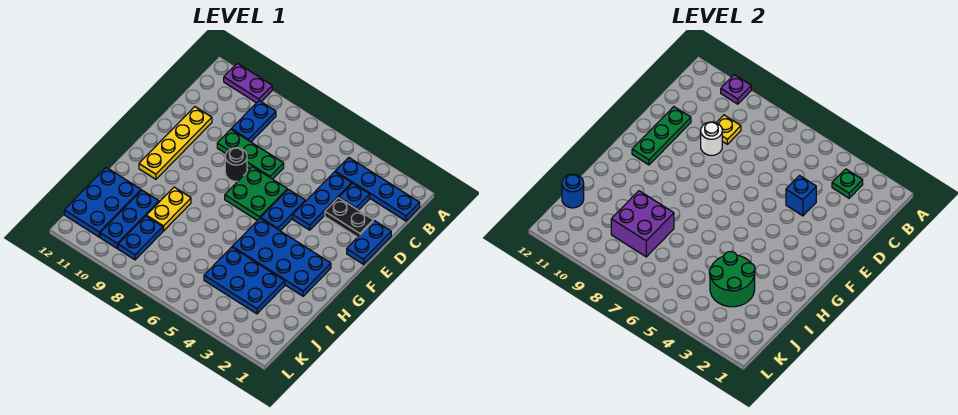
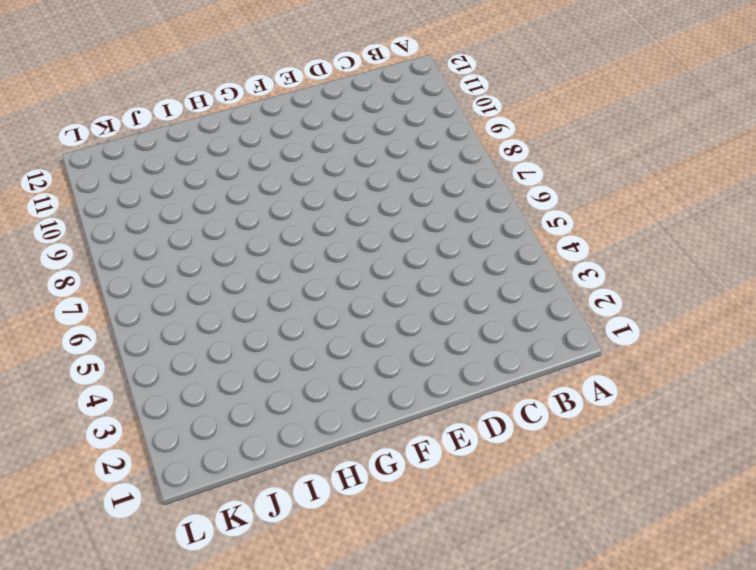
none -> purple 1x2 plate [224,63,272,103]
none -> blue 1x4 plate [335,158,420,221]
none -> blue 1x2 plate [231,101,276,142]

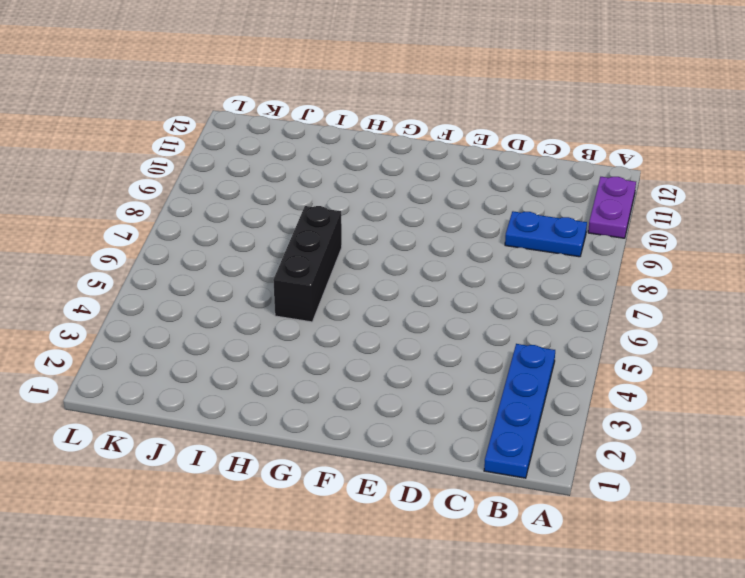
black 1x3 brick [273,206,342,322] -> blue 2x4 plate [232,218,331,296]
none -> blue 1x1 plate [339,183,370,210]
none -> blue 1x3 plate [293,172,352,230]
none -> blue 1x2 plate [347,221,391,264]

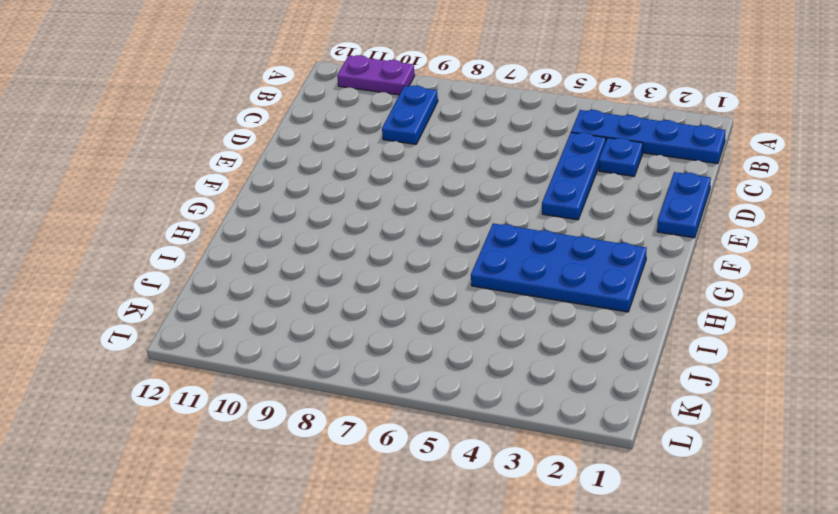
none -> black 1x2 plate [325,198,373,237]
none -> green 1x3 plate [217,129,284,179]
none -> yellow 1x4 plate [139,107,212,179]

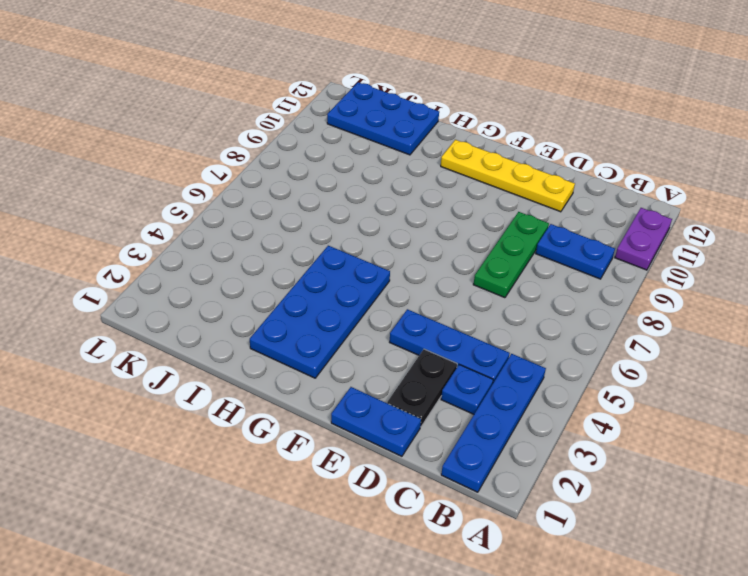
none -> blue 1x2 plate [261,189,305,231]
none -> green 2x2 plate [225,167,287,221]
none -> black 1x1 round brick [225,148,247,181]

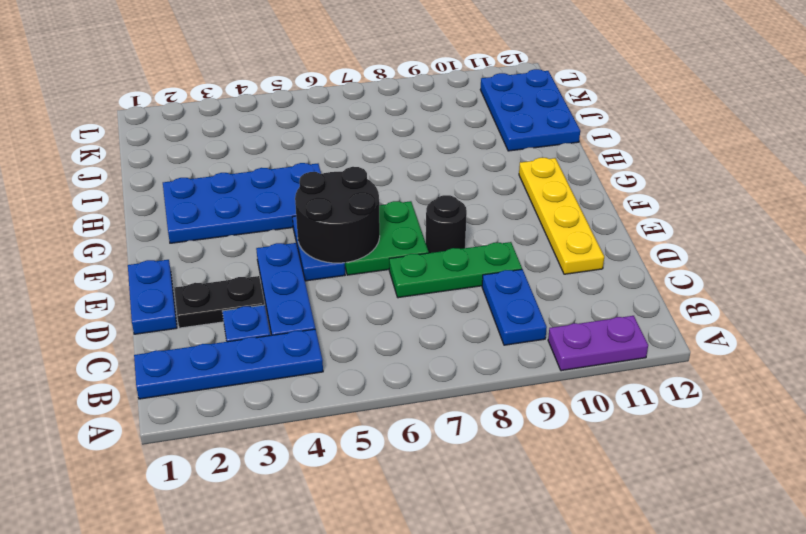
black 2x2 round brick [295,167,380,263] -> none
none -> yellow 1x2 plate [146,187,191,231]
none -> blue 2x3 plate [204,247,285,314]
none -> blue 1x3 plate [100,190,159,248]

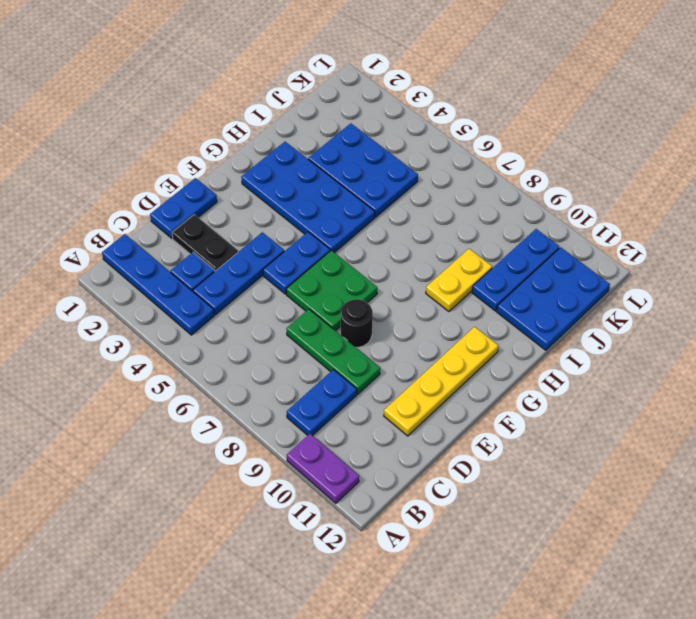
none -> blue 1x2 plate [118,216,163,260]
none -> purple 1x1 plate [721,75,751,104]
none -> green 1x1 plate [832,169,863,198]

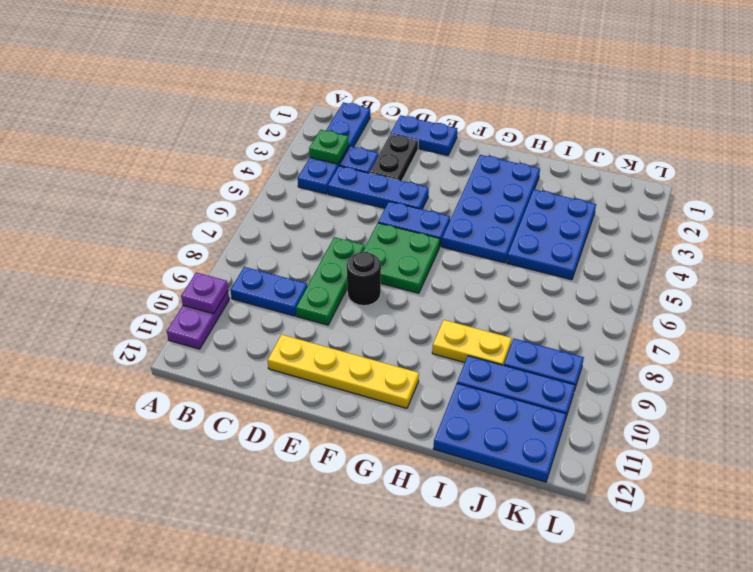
none -> yellow 1x1 plate [716,115,741,144]
none -> blue 1x1 brick [786,176,816,216]
none -> white 1x1 round brick [701,122,722,155]

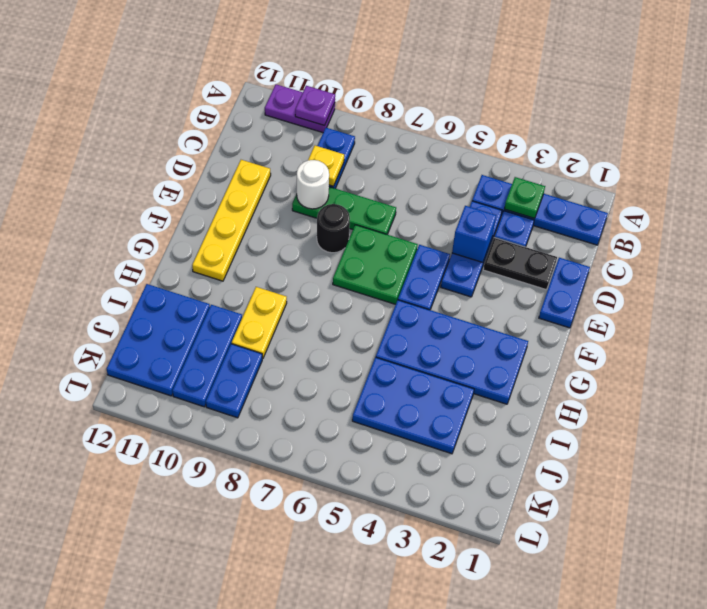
none -> green 1x3 plate [632,107,691,165]
none -> green 2x2 round brick [709,252,755,307]
none -> purple 2x2 brick [611,191,674,257]

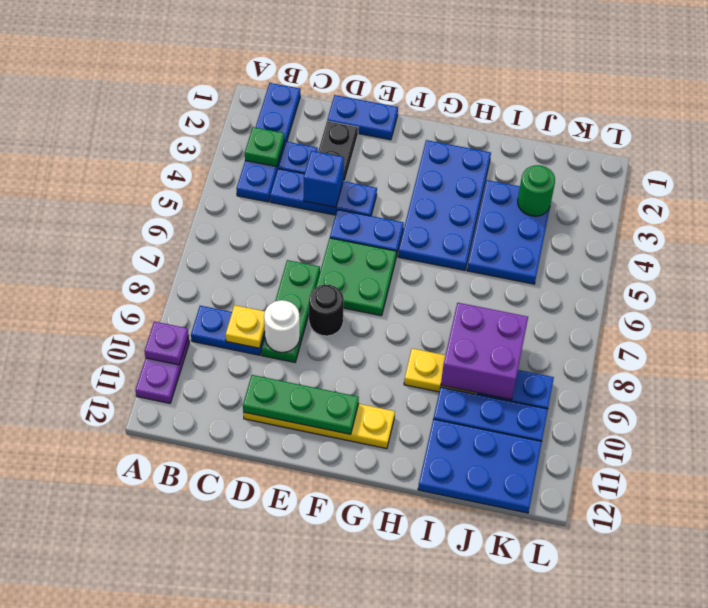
green 1x1 round brick [518,165,555,216] -> green 2x2 round brick [709,252,755,307]
none -> blue 1x1 round brick [562,174,584,208]

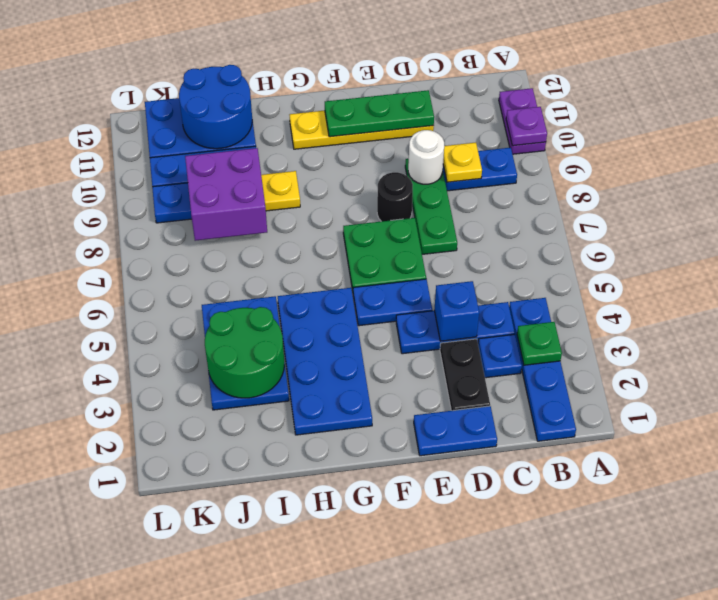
blue 2x2 round brick [179,65,252,149] -> blue 1x1 round brick [562,174,584,208]

